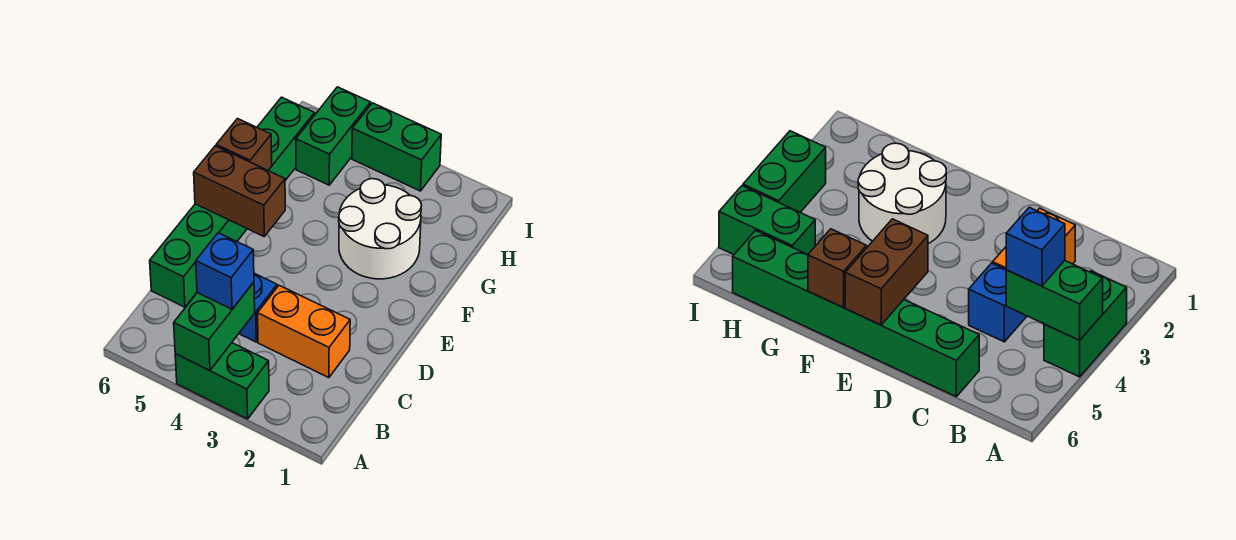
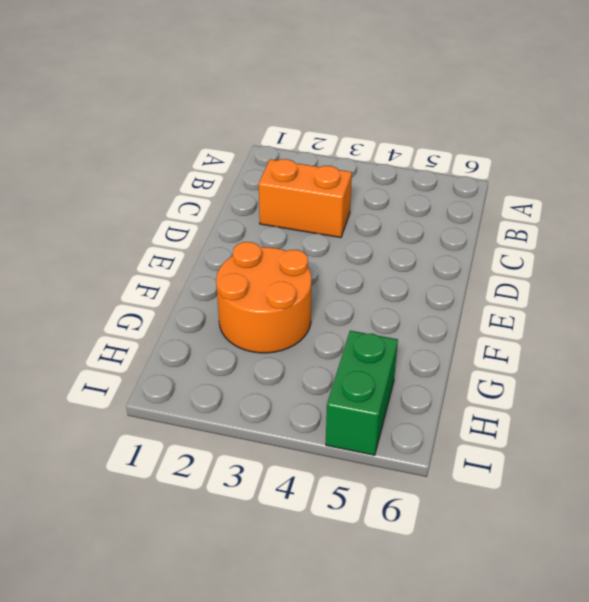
orange 2x2 round brick [216,242,312,353] -> white 2x2 round brick [339,179,422,279]
none -> green 1x2 brick [175,343,269,419]
none -> blue 1x1 brick [239,273,277,342]

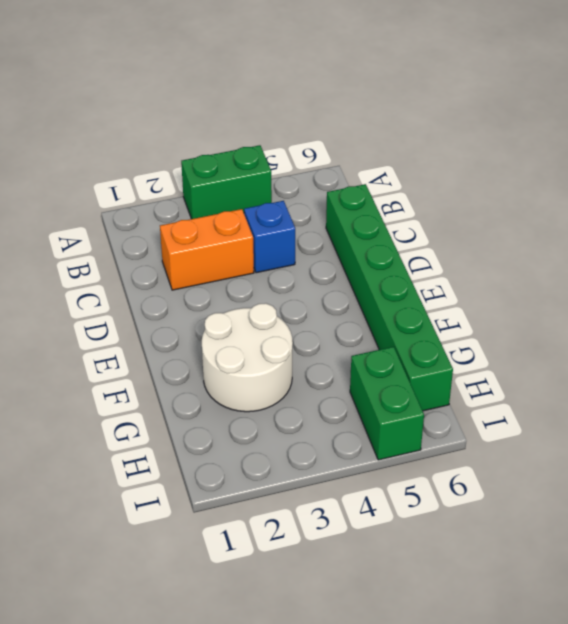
none -> green 1x2 brick [352,103,441,191]
none -> green 1x2 brick [174,282,255,371]

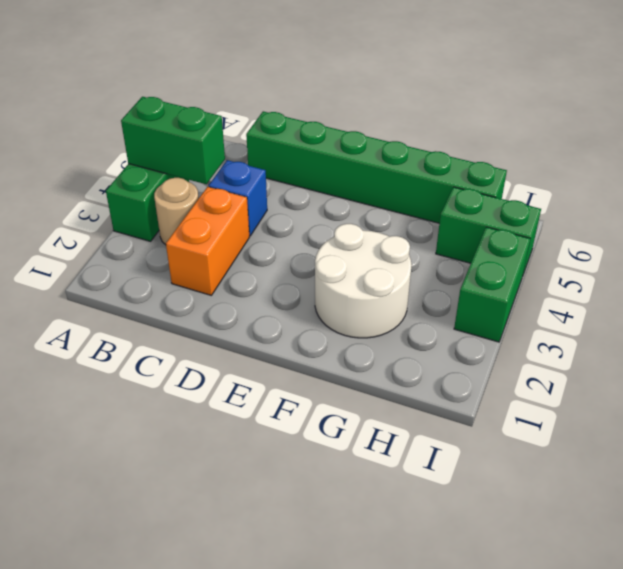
tan 1x1 round brick [154,178,199,245] -> none
none -> brown 1x2 brick [194,146,285,236]
none -> brown 1x1 brick [216,119,272,170]

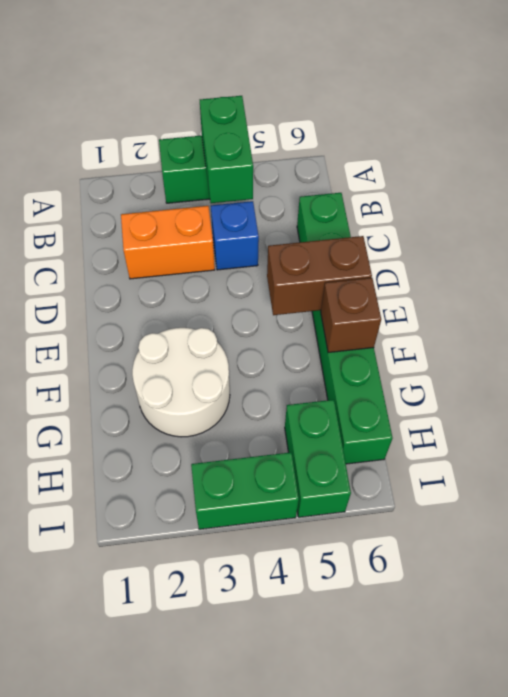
none -> blue 1x1 brick [196,233,254,309]

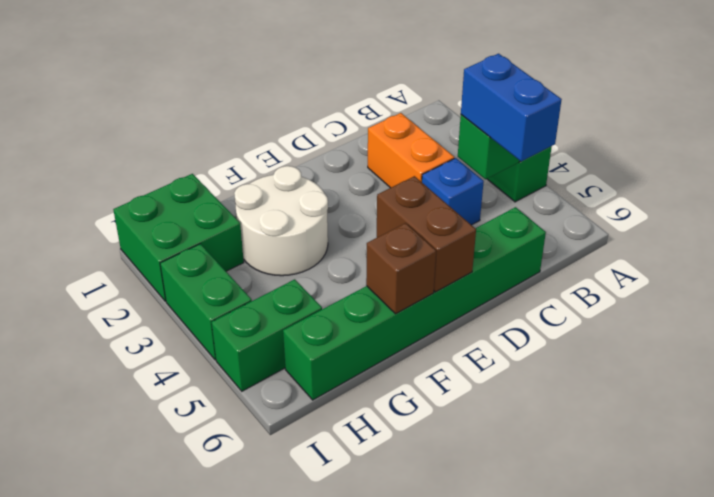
blue 1x2 brick [461,54,562,161] -> blue 1x1 brick [196,233,254,309]
green 2x2 brick [113,174,244,301] -> none

